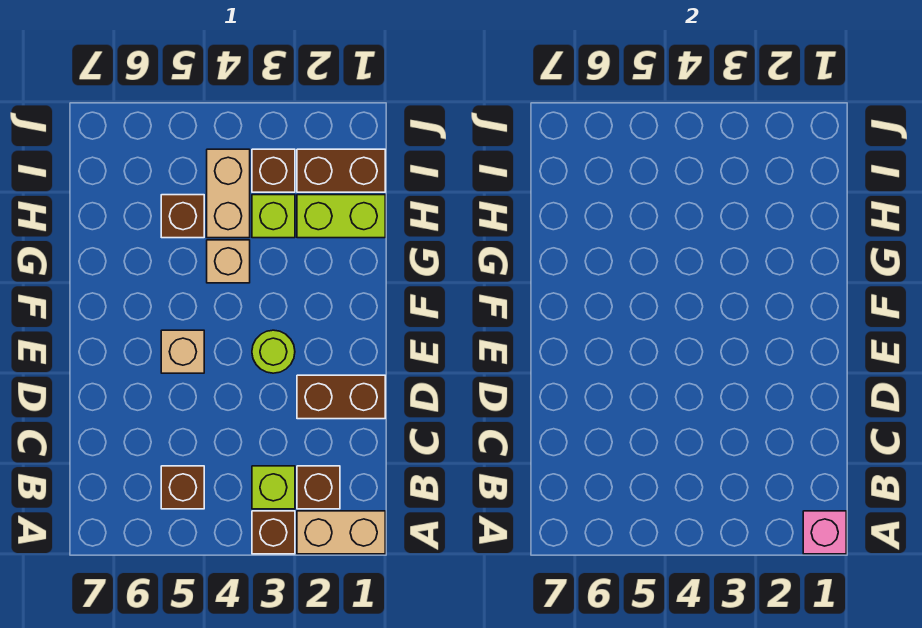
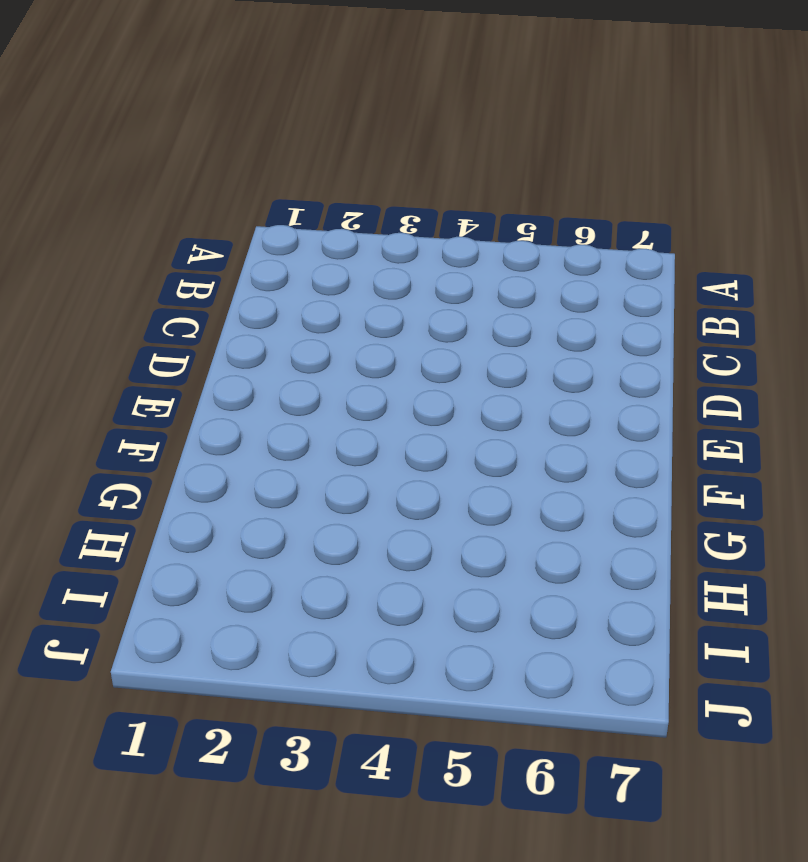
none -> tan 1x2 brick [297,511,385,554]
none -> brown 1x1 brick [252,511,295,554]
none -> brown 1x1 brick [297,466,340,509]

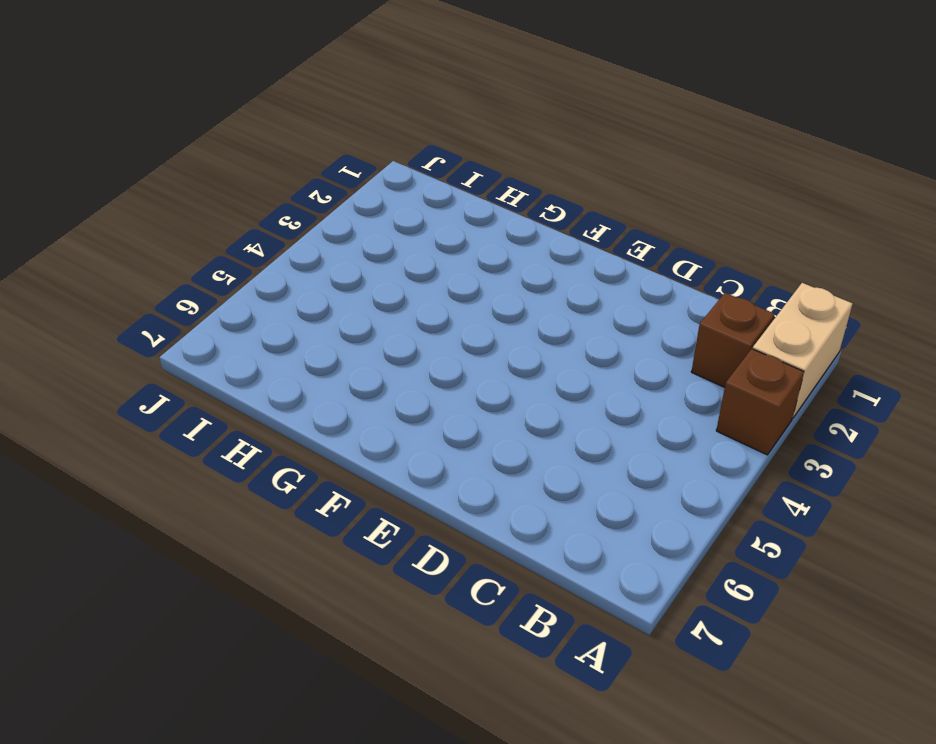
none -> lime 1x1 brick [252,466,295,509]
none -> brown 1x1 brick [161,466,204,509]
none -> brown 1x2 brick [297,375,385,419]

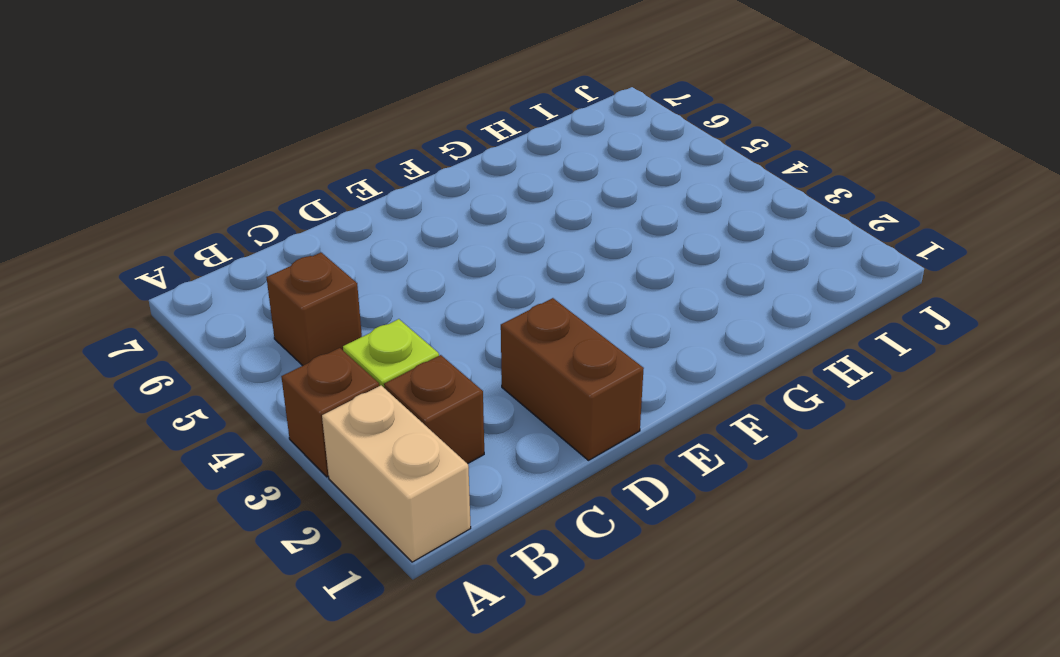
none -> lime 1x1 round brick [252,330,295,373]
none -> tan 1x1 brick [161,330,204,373]
none -> tan 1x1 brick [207,240,250,283]

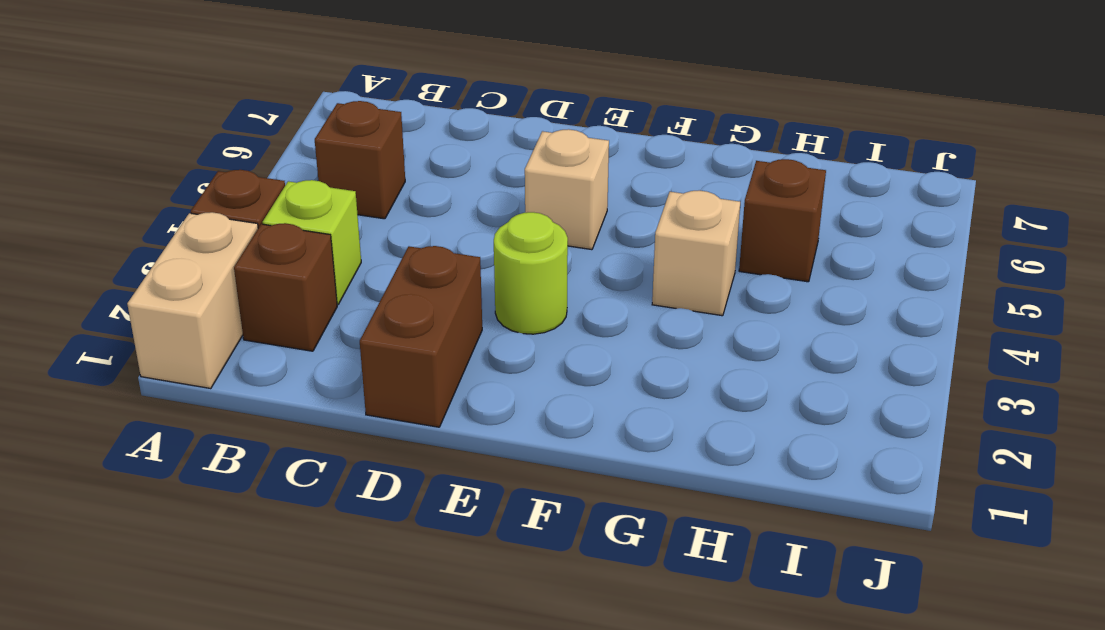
none -> lime 1x2 brick [297,195,385,238]
none -> lime 1x1 brick [252,195,295,238]
none -> tan 1x2 brick [207,149,250,238]

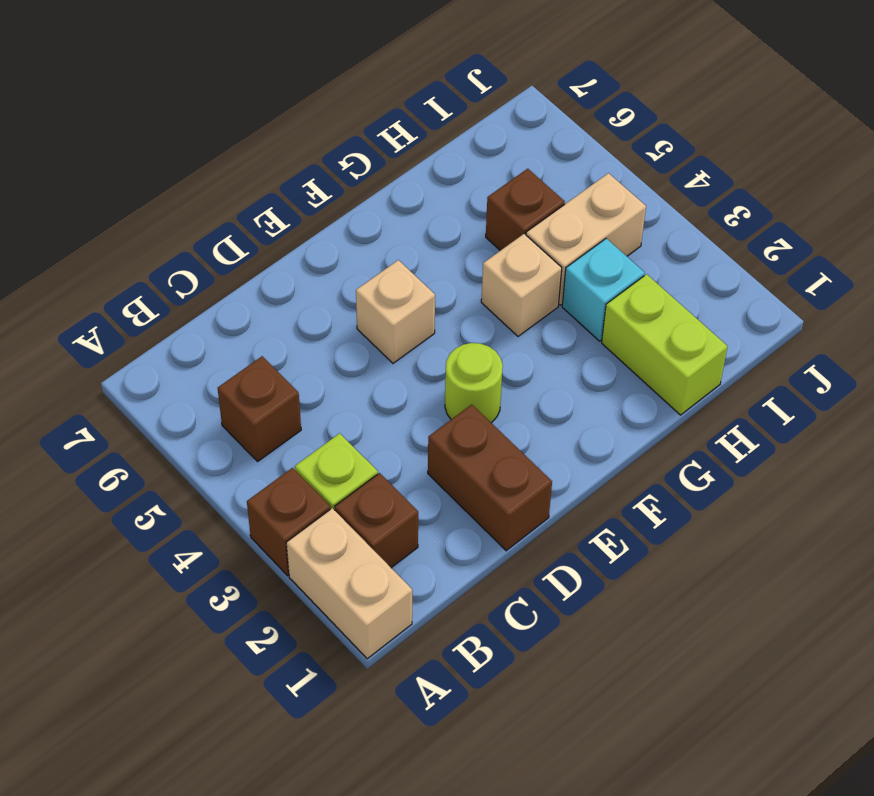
cyan 1x1 brick [562,238,645,341] -> lime 1x1 brick [252,195,295,238]
none -> brown 1x2 brick [297,149,385,192]
none -> brown 1x1 brick [252,149,295,192]
none -> pink 1x1 brick [803,511,846,554]

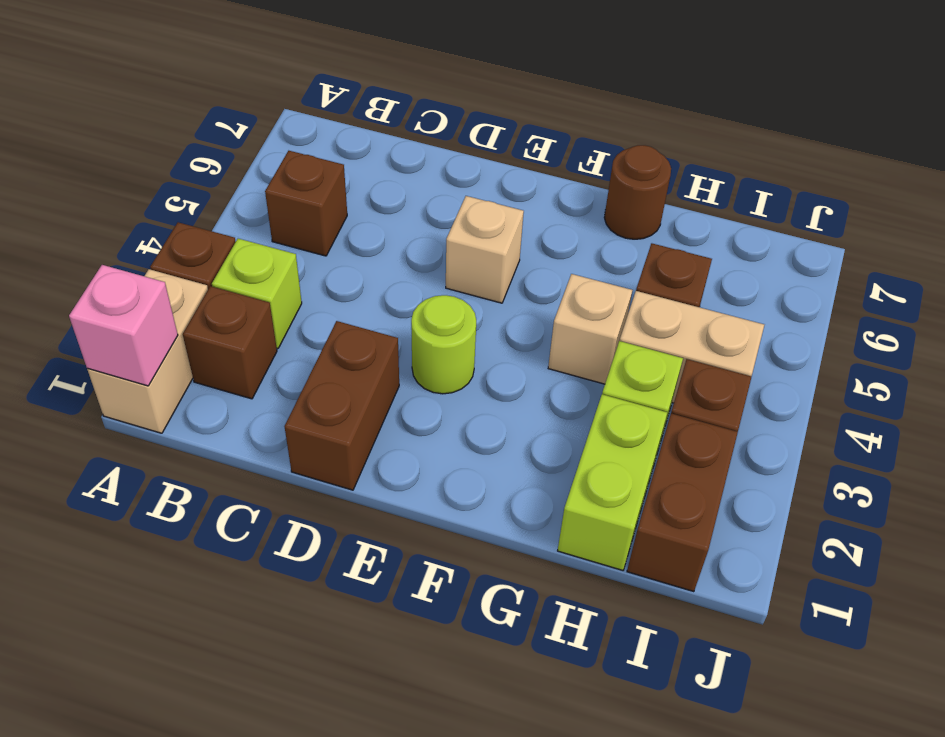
brown 1x1 round brick [604,145,671,239] -> none

